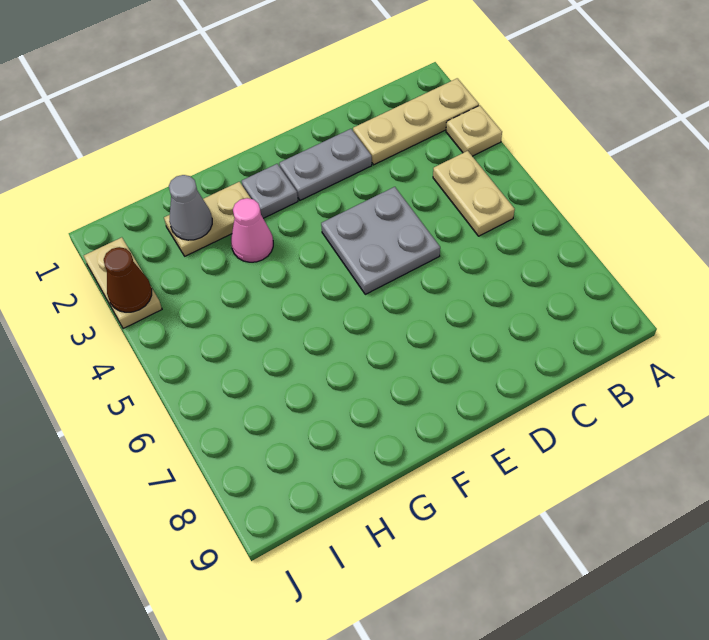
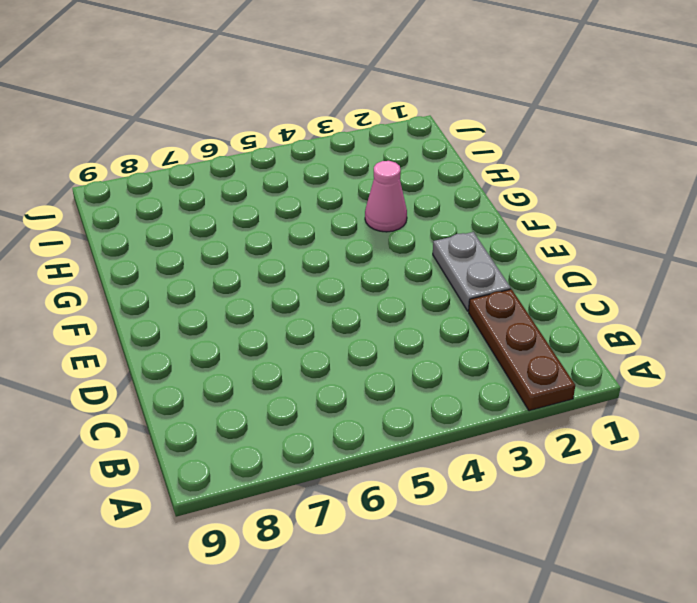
brown 1x3 plate [469,289,575,411] -> tan 1x3 plate [353,78,479,165]
none -> tan 1x1 plate [446,105,502,156]
none -> tan 1x2 plate [433,151,515,236]

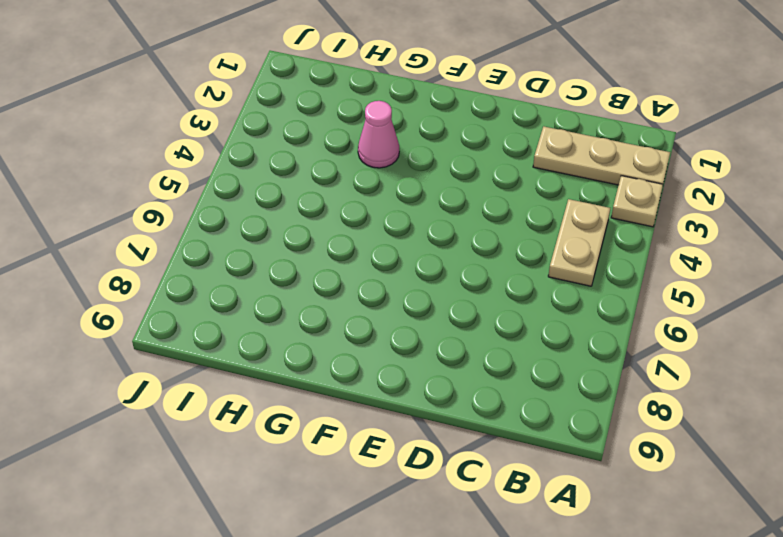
none -> grey 1x2 plate [279,129,372,200]
none -> grey 2x2 plate [321,187,440,294]

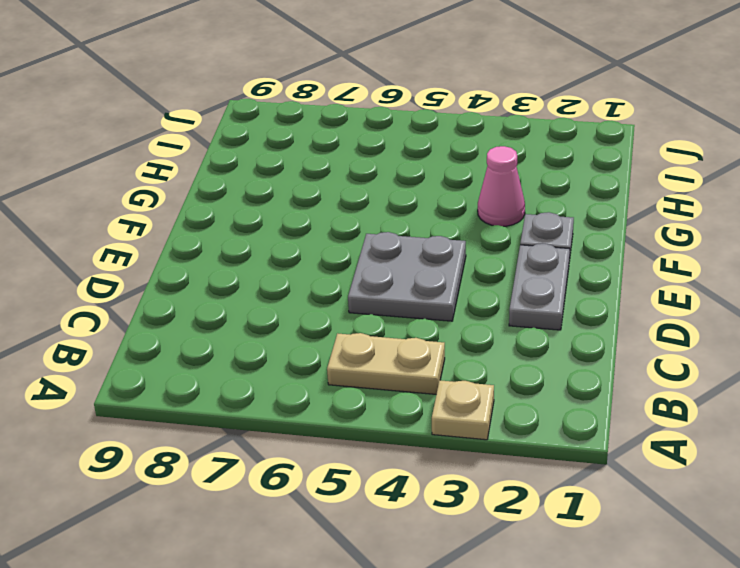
none -> tan 1x3 plate [353,78,479,165]
none -> tan 1x2 plate [164,182,251,256]

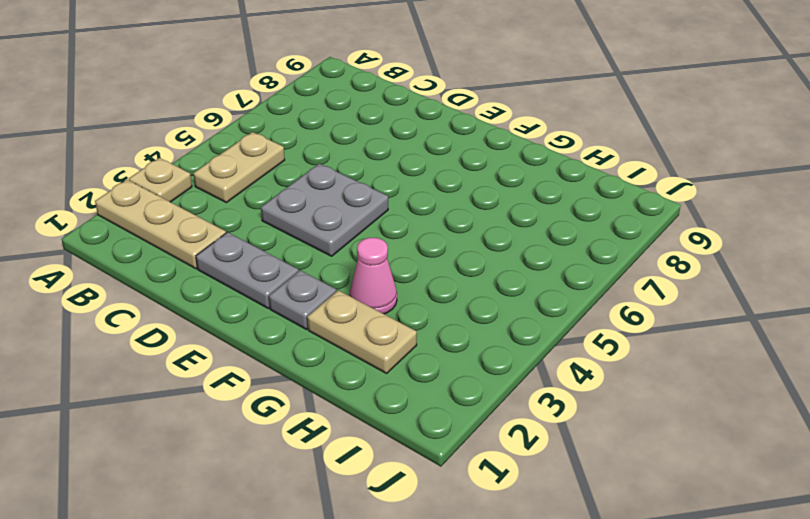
none -> tan 1x2 plate [84,237,162,329]
none -> grey 1x1 cone [169,175,212,240]

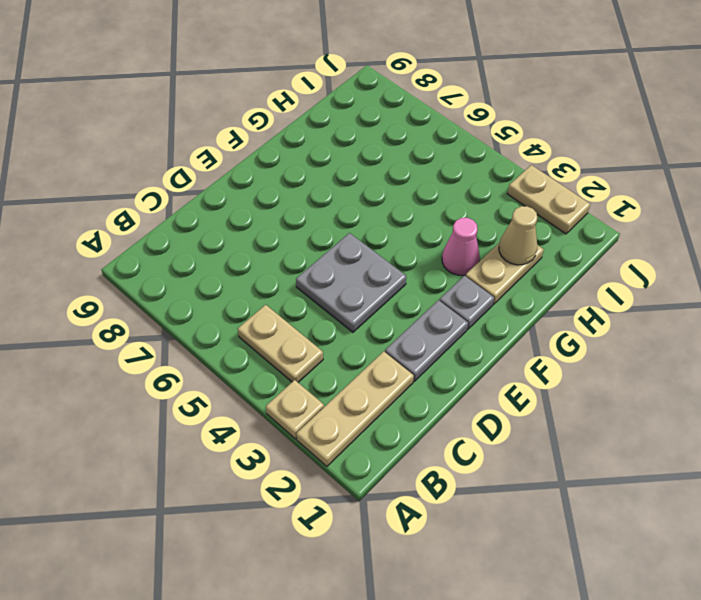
tan 1x1 cone [499,206,537,265] -> grey 1x1 cone [169,175,212,240]
none -> brown 1x1 cone [104,247,152,312]

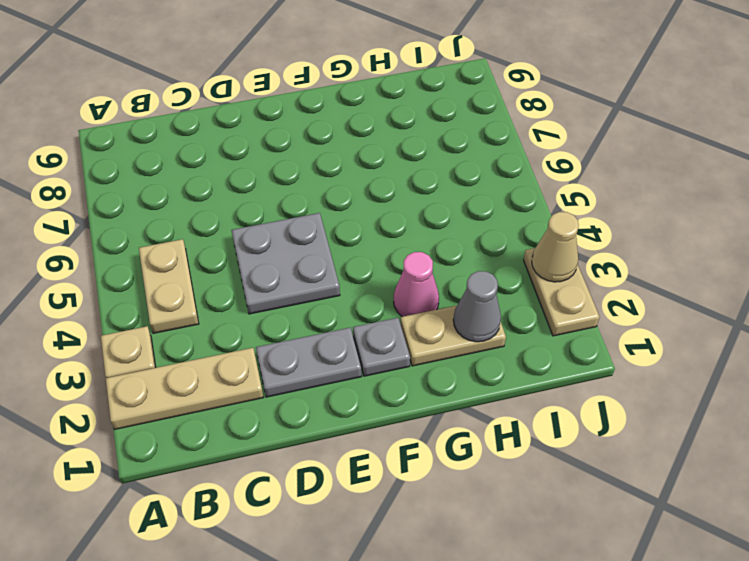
tan 1x1 cone [532,212,579,282] -> brown 1x1 cone [104,247,152,312]

